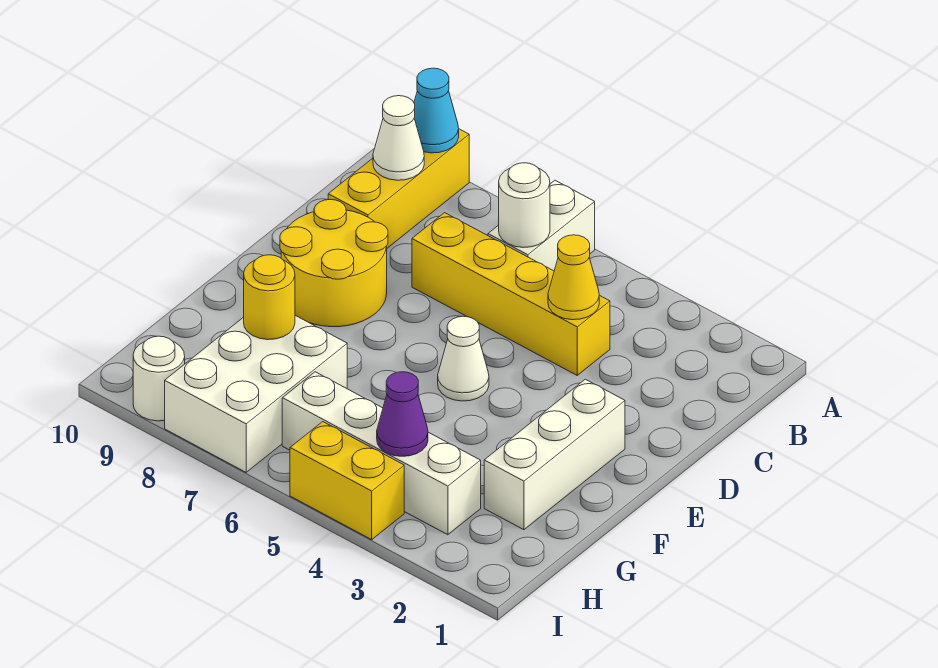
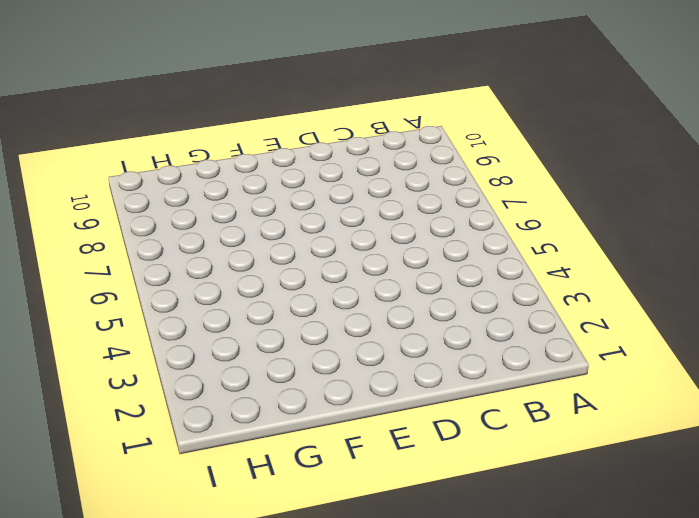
none -> white 1x2 brick [488,180,595,271]
none -> yellow 1x3 brick [328,129,469,248]
none -> yellow 1x4 brick [412,213,610,375]

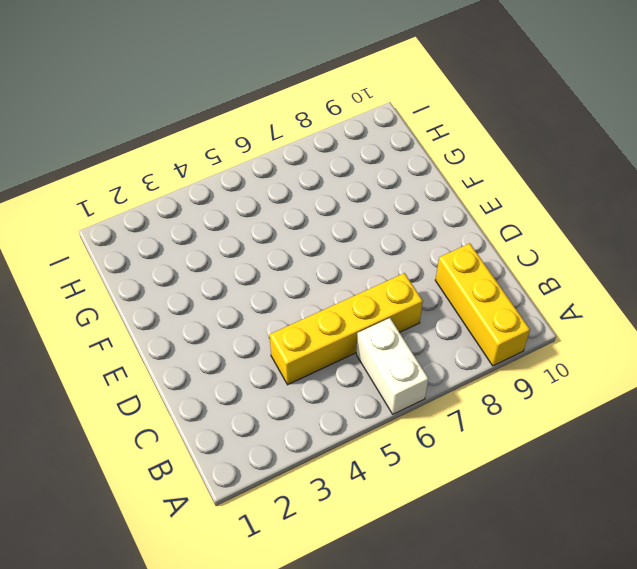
none -> yellow 2x2 round brick [280,200,388,327]
none -> white 1x3 brick [484,379,625,530]
none -> white 1x1 cone [438,316,489,401]

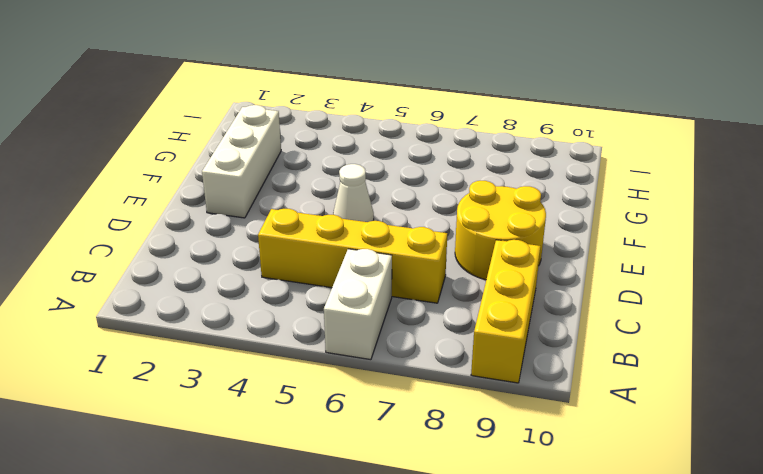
none -> white 2x3 brick [165,316,347,472]
none -> white 1x4 brick [282,372,481,535]
none -> yellow 1x2 brick [290,422,404,540]

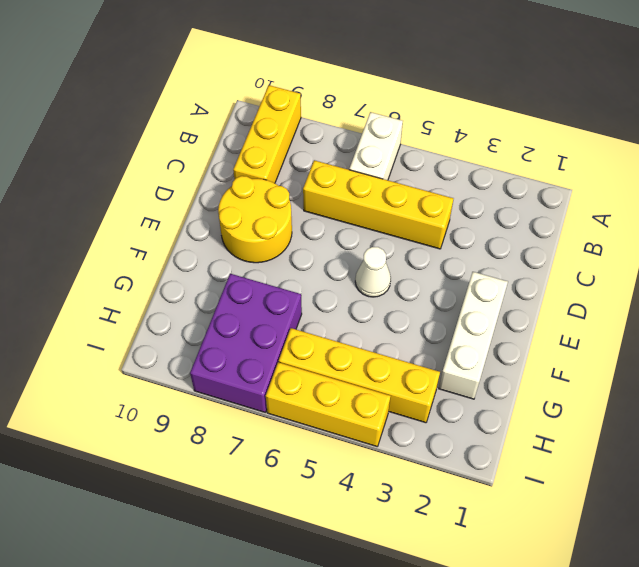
purple 2x3 brick [190,274,302,412] -> white 2x3 brick [165,316,347,472]
yellow 1x4 brick [279,328,440,423] -> white 1x4 brick [282,372,481,535]
yellow 1x3 brick [266,362,391,447] -> yellow 1x2 brick [290,422,404,540]
none -> white 1x1 round brick [133,336,185,421]
none -> cyan 1x1 cone [414,68,459,153]
none -> white 1x1 round brick [499,163,550,247]

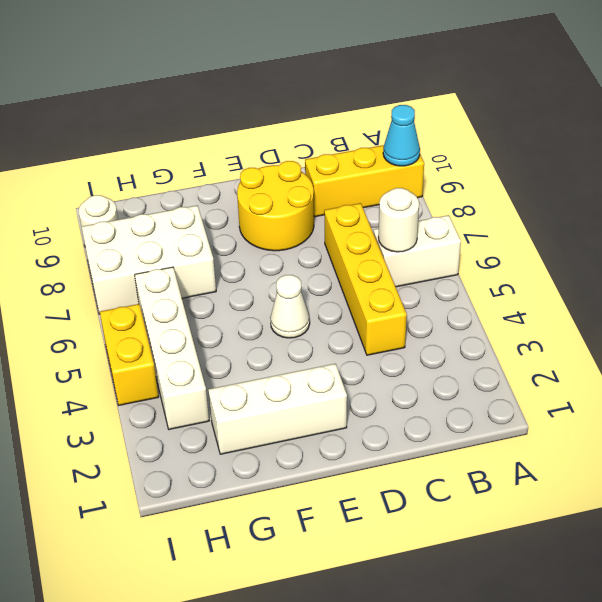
none -> white 1x1 cone [373,96,424,180]
none -> yellow 1x1 cone [548,235,599,320]
none -> yellow 1x1 round brick [244,255,295,340]

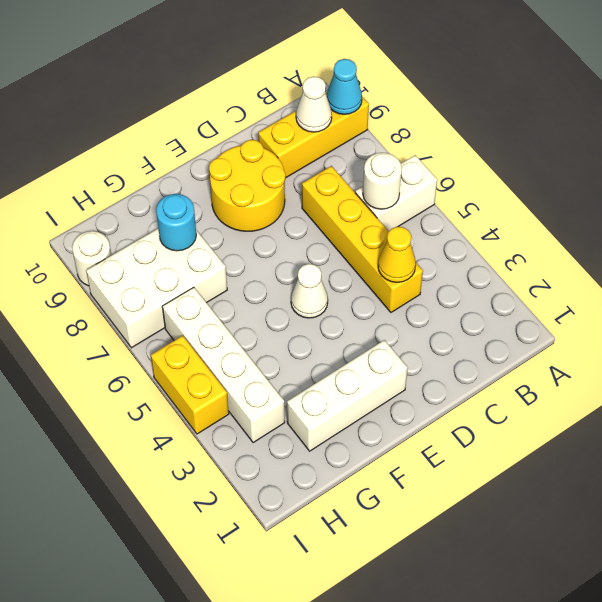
cyan 1x1 round brick [156,194,196,251] -> yellow 1x1 round brick [244,255,295,340]
none -> purple 1x1 cone [377,372,428,456]

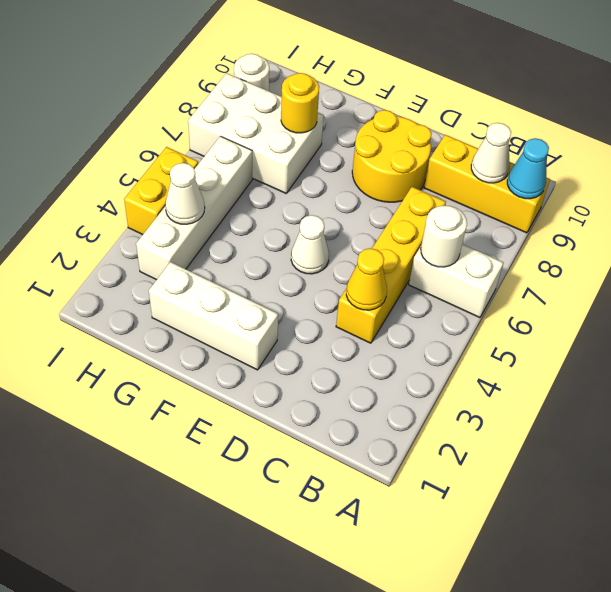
white 1x1 cone [165,163,205,224] -> purple 1x1 cone [377,372,428,456]

